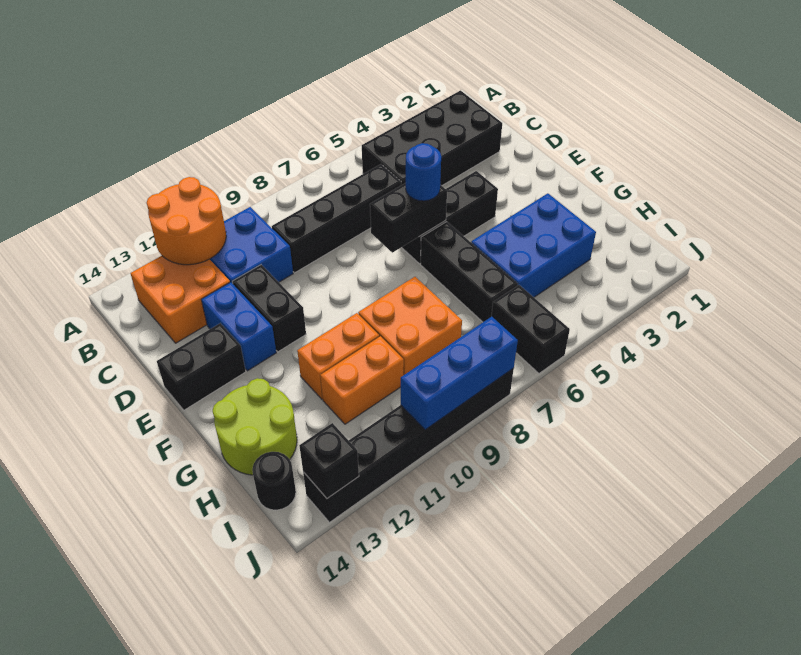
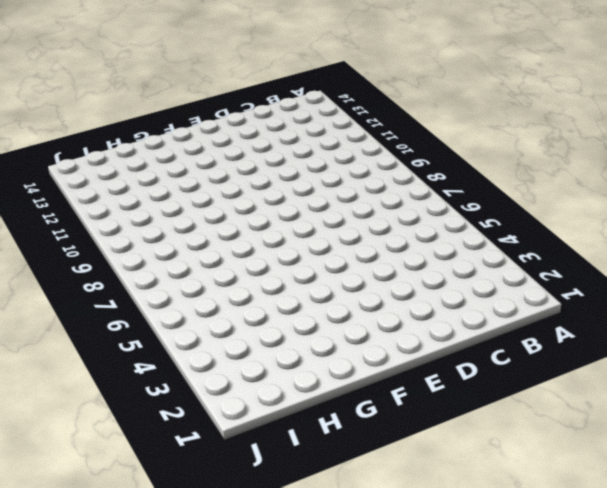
none -> black 2x4 brick [362,90,502,186]
none -> blue 2x2 brick [210,207,293,284]
none -> orange 2x2 brick [130,256,230,343]

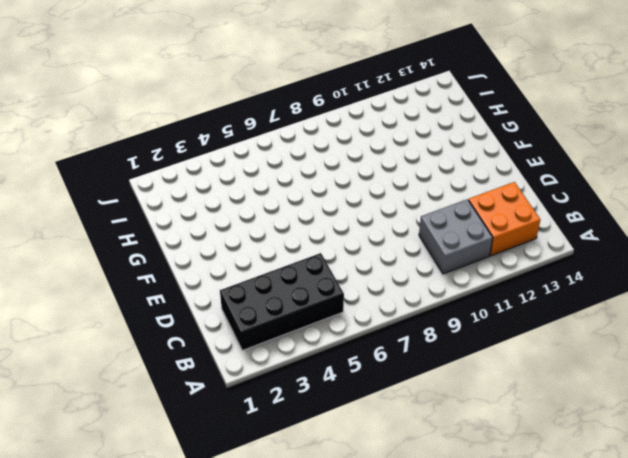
grey 2x2 brick [419,199,493,274] -> blue 2x2 brick [210,207,293,284]
none -> black 1x4 brick [272,164,401,273]
none -> black 1x2 brick [233,265,306,352]
none -> blue 1x2 brick [201,282,276,371]

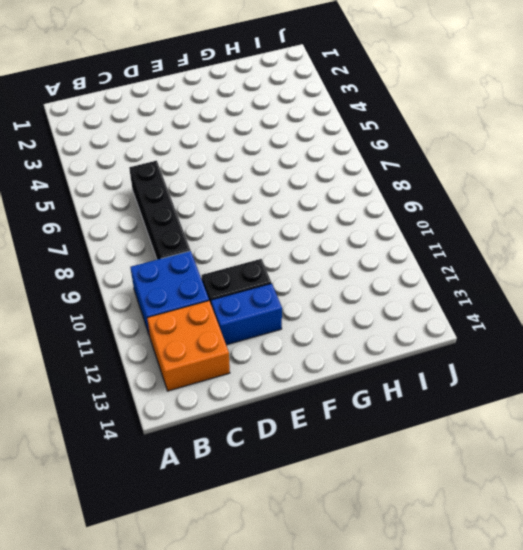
none -> black 2x4 brick [362,90,502,186]
none -> black 1x3 brick [402,171,498,264]
none -> black 1x2 brick [157,323,246,410]

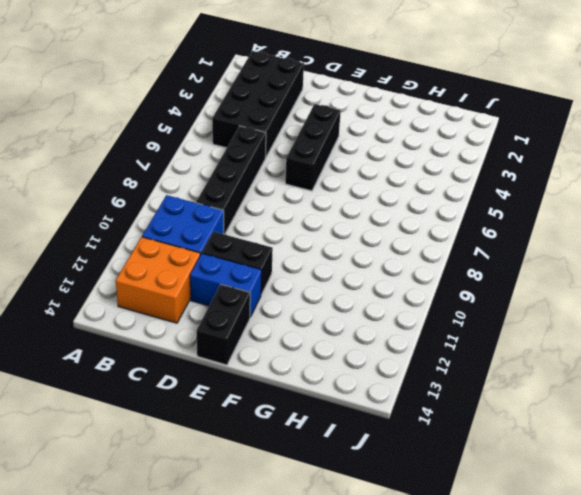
none -> black 1x3 brick [421,222,518,322]
none -> blue 2x3 brick [471,193,596,297]
none -> orange 2x2 brick [358,277,462,375]

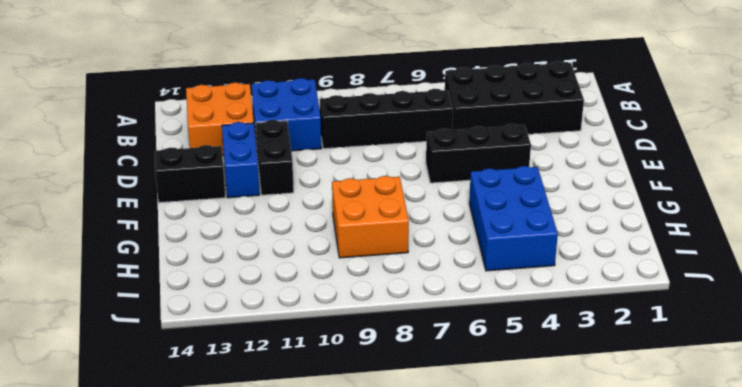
blue 2x3 brick [469,166,558,271] -> blue 2x3 brick turned to [471,193,596,297]
none -> black 1x3 brick [421,222,518,322]
none -> orange 1x2 brick [297,313,379,399]
none -> lime 2x2 round brick [213,378,297,475]

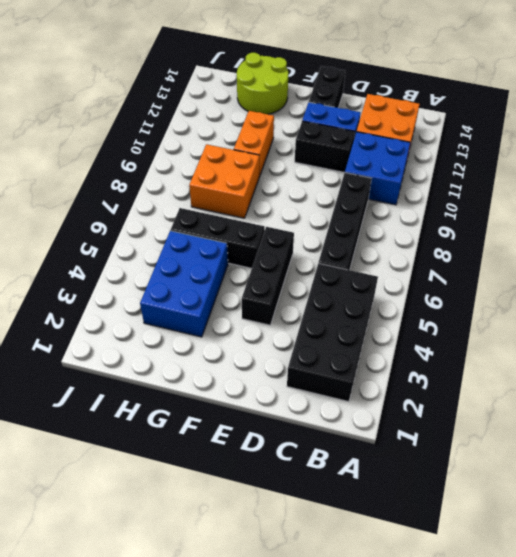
none -> orange 1x2 brick [320,336,404,424]
none -> black 1x2 brick [491,285,570,373]
none -> black 1x1 round brick [252,452,296,510]

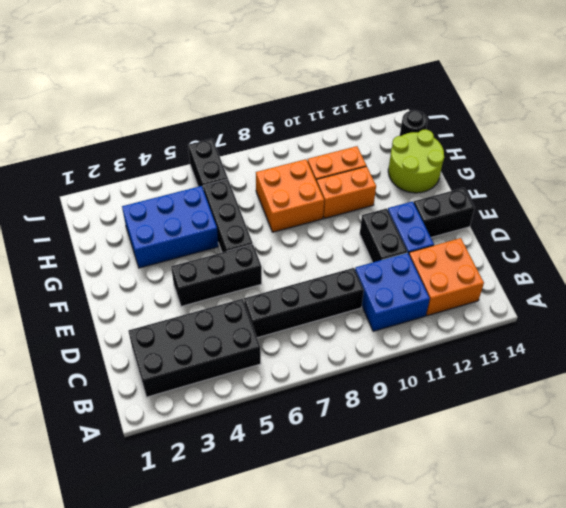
none -> black 1x6 brick [303,368,514,522]
none -> orange 2x2 round brick [147,177,226,265]
none -> black 1x2 brick [370,183,447,253]

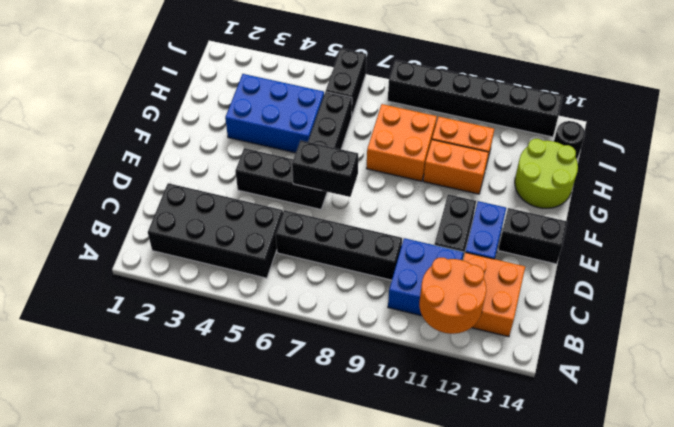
none -> blue 1x3 brick [401,317,518,430]
none -> black 1x1 brick [299,423,359,498]
none -> blue 1x1 round brick [406,143,441,201]

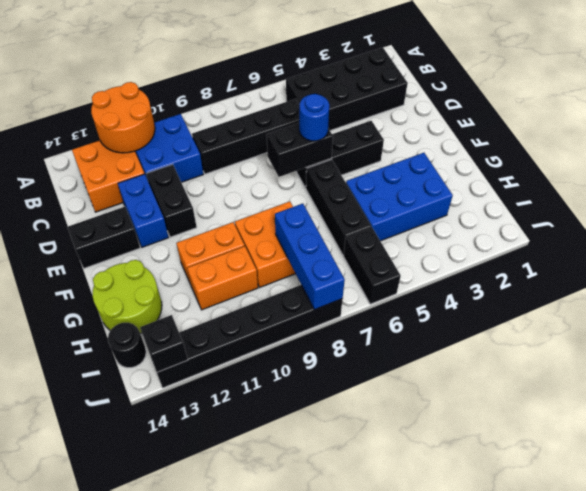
blue 1x3 brick [275,204,345,310] -> blue 1x3 brick turned to [401,317,518,430]

